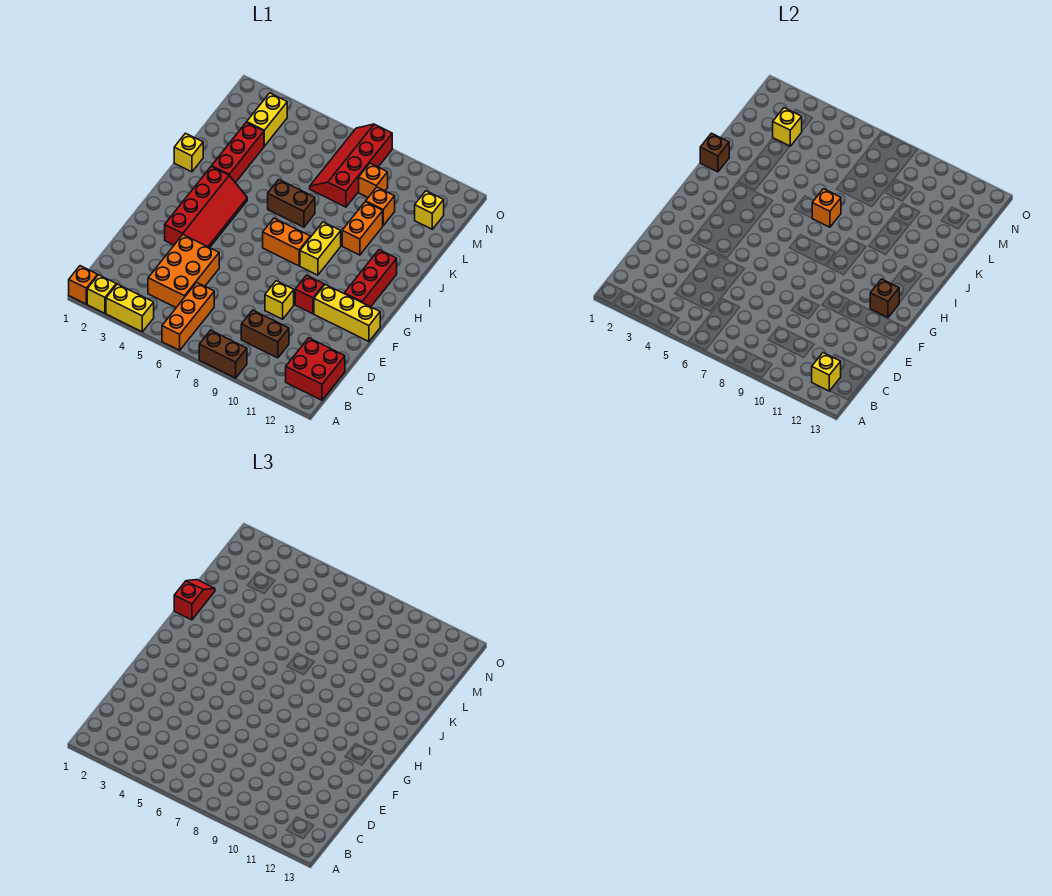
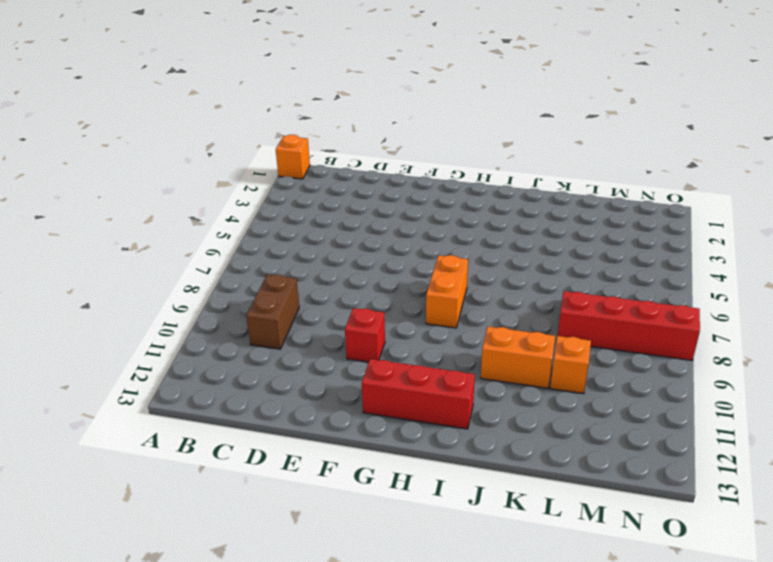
none -> yellow 1x1 brick [87,275,116,313]
none -> yellow 1x2 brick [106,284,154,332]
none -> orange 1x3 brick [162,283,214,350]
none -> brown 1x2 brick [199,330,247,378]

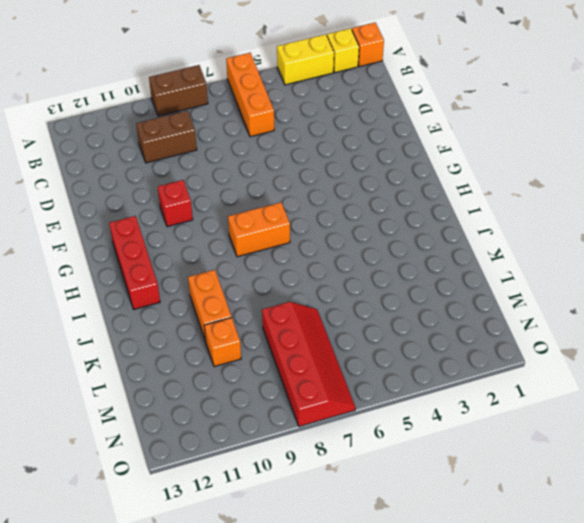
none -> red 2x2 brick [286,338,345,400]
none -> orange 2x3 brick [148,235,219,308]
none -> yellow 1x1 brick [265,281,294,319]
none -> red 2x4 slope [165,166,247,248]

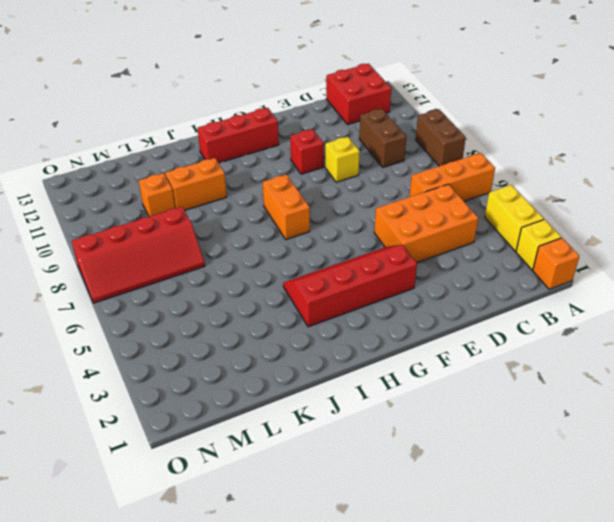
none -> yellow 1x3 brick [314,285,380,341]
none -> yellow 1x2 brick [300,222,341,275]
none -> yellow 1x1 brick [174,133,203,172]
none -> red 1x3 brick [212,122,264,183]

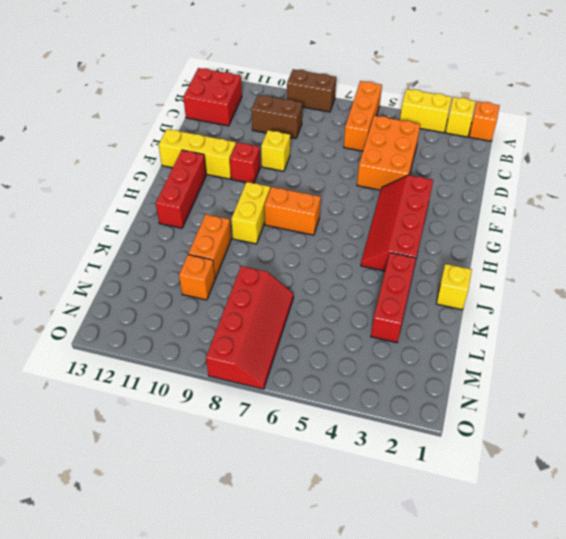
none -> brown 1x2 brick [268,180,315,227]
none -> yellow 1x2 brick [247,93,287,146]
none -> orange 1x1 brick [359,163,388,197]
none -> yellow 1x1 brick [415,191,444,229]

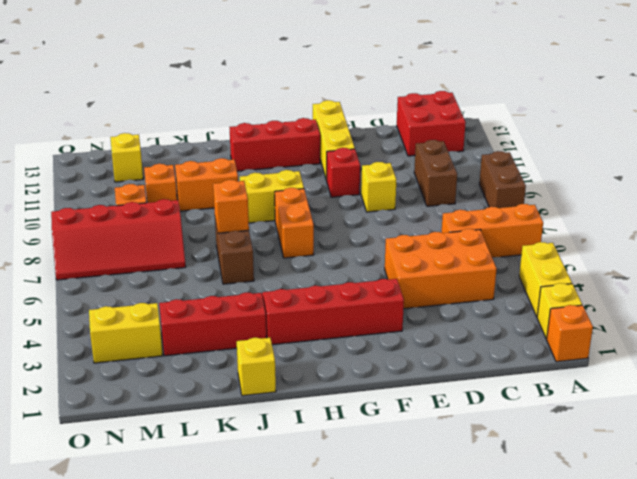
none -> yellow 1x1 brick [812,353,841,391]
none -> brown 1x1 brick [870,279,899,318]
none -> brown 1x1 brick [700,133,729,172]
none -> yellow 1x1 brick [773,108,802,146]

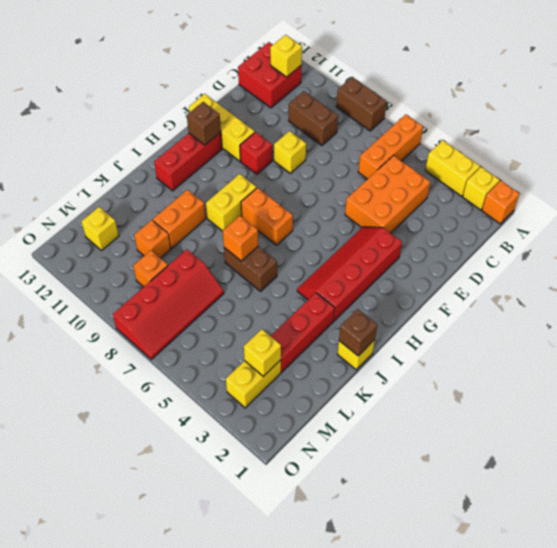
none -> red 1x2 slope [174,580,215,620]

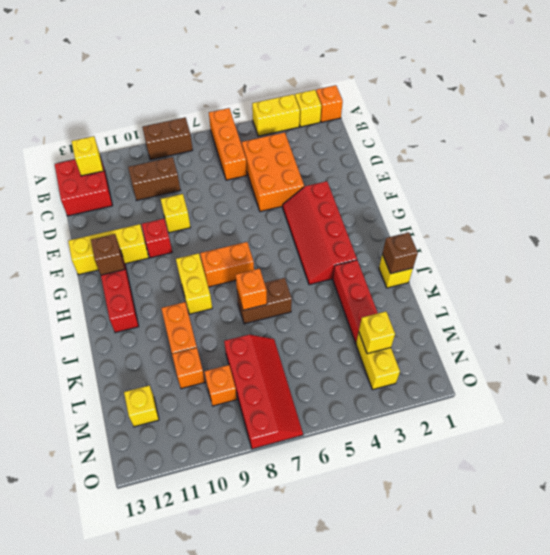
none -> red 1x2 slope [174,580,215,620]

